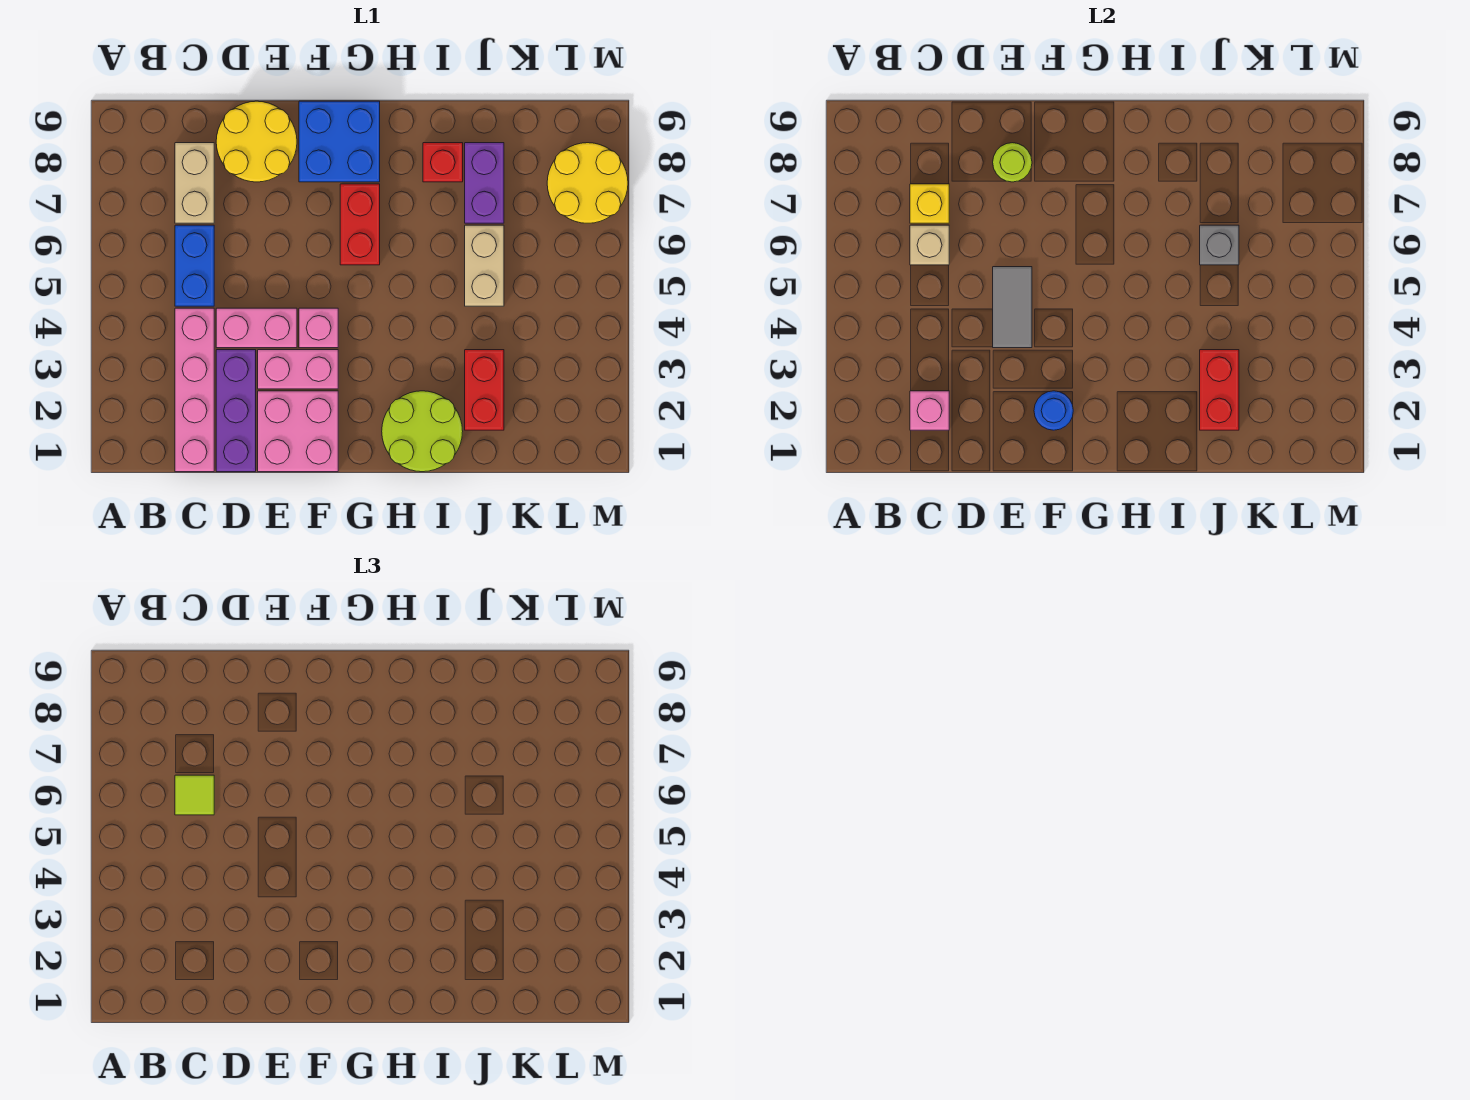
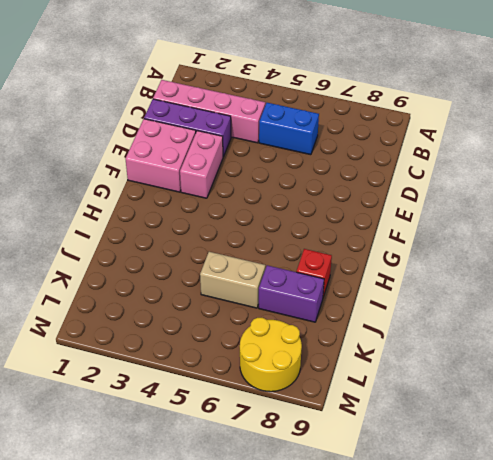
none -> tan 1x2 brick [175,143,214,223]
none -> pink 1x2 brick [216,308,297,348]
none -> yellow 2x2 round brick [216,101,297,182]

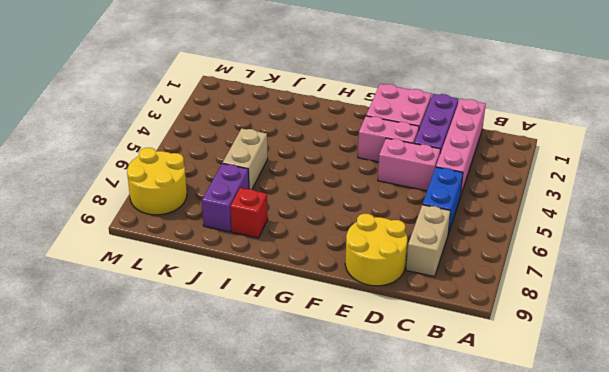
none -> pink 1x1 brick [299,308,338,348]
none -> blue 2x2 brick [299,101,380,182]
none -> red 1x2 brick [340,184,380,265]

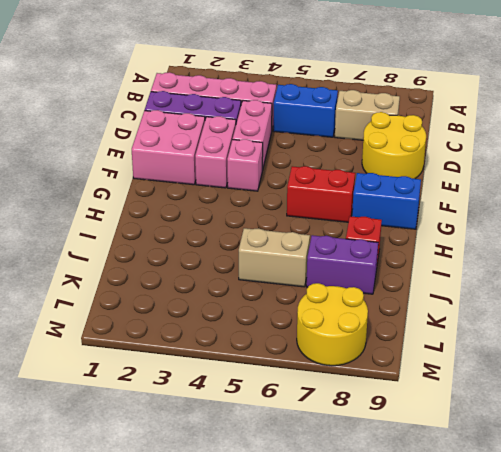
blue 1x2 brick [352,173,421,229] -> blue 2x2 brick [299,101,380,182]
none -> lime 2x2 round brick [382,391,463,472]
none -> red 1x2 brick [465,350,504,430]
none -> pink 1x1 brick [910,391,949,430]

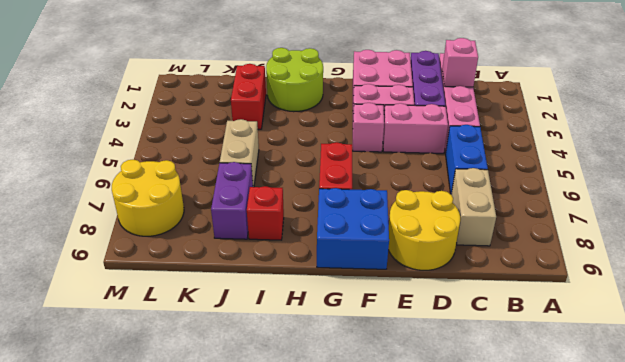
none -> tan 1x1 brick [910,225,949,265]
none -> yellow 1x1 brick [910,184,949,223]
none -> grey 1x2 tile [993,267,1032,348]

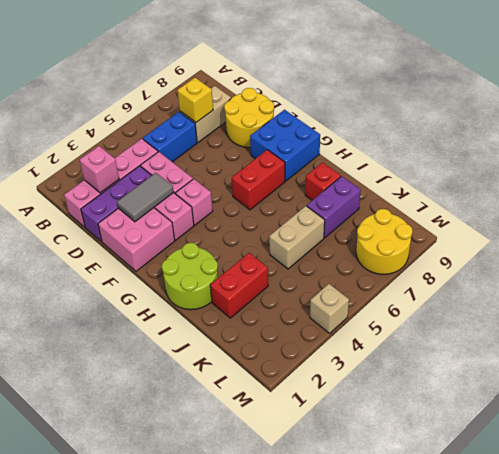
grey 1x2 tile [117,173,174,222] -> grey 1x2 tile moved to [993,267,1032,348]
tan 1x1 brick [310,284,349,333] -> tan 1x1 brick moved to [910,225,949,265]
none -> lime 1x1 round brick [993,143,1032,182]
none -> blue 1x1 round brick [1034,391,1073,430]
none -> red 1x2 brick [1200,350,1239,430]

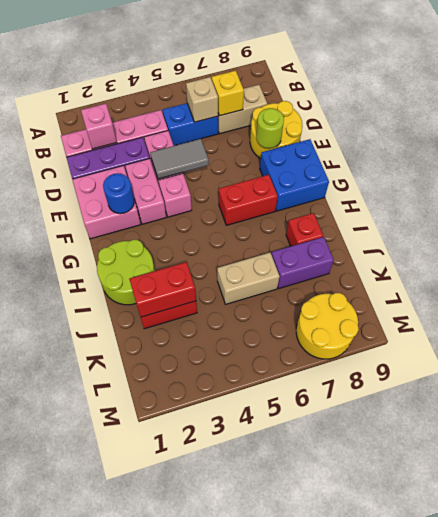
none -> grey 1x1 brick [1200,225,1239,265]
none -> lime 1x1 tile [175,775,214,815]

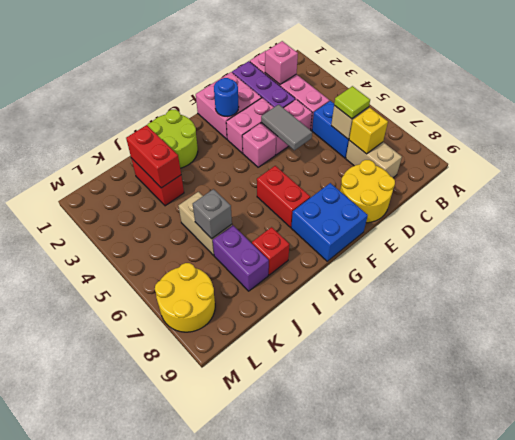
none -> lime 1x1 round brick [993,143,1032,182]

